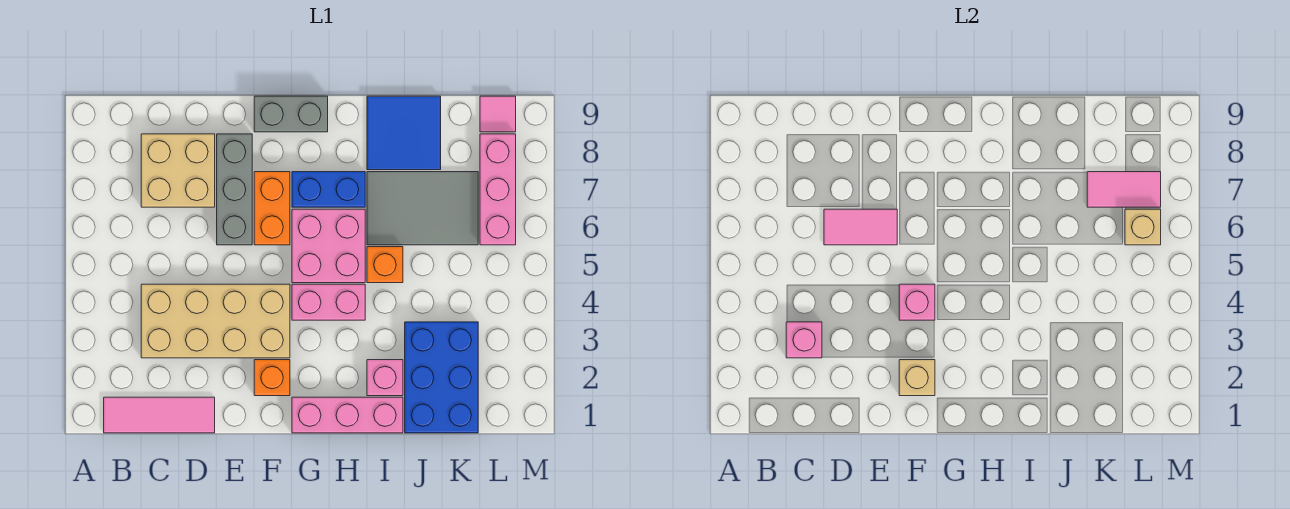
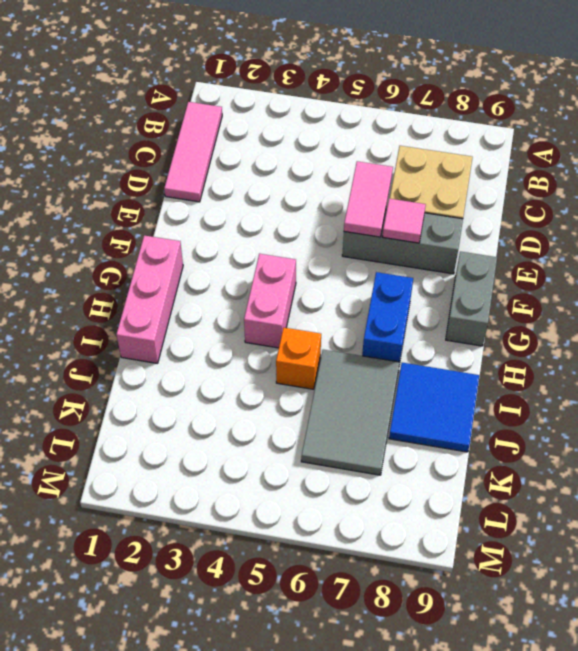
pink 1x1 tile [383,198,426,243] -> pink 1x1 tile moved to [480,96,516,132]
none -> tan 2x4 brick [141,284,290,358]
none -> orange 1x1 brick [254,360,290,396]
none -> orange 1x2 brick [254,172,290,245]

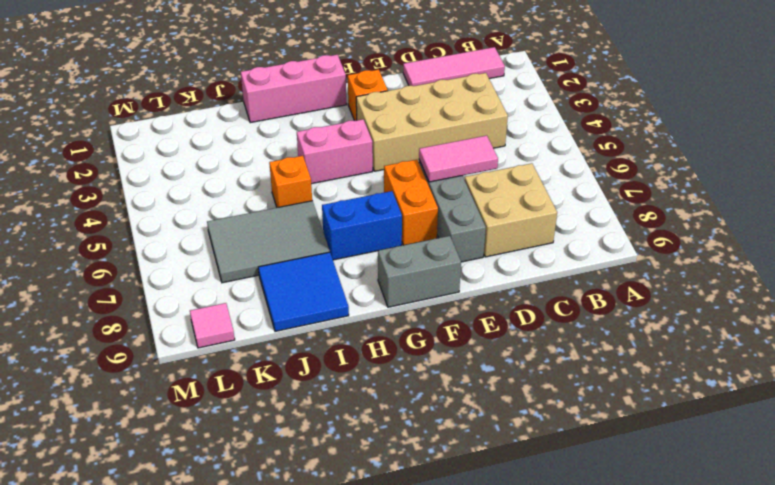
none -> pink 2x2 brick [292,209,365,283]
none -> pink 1x1 brick [367,360,403,396]
none -> blue 2x3 brick [405,322,478,433]

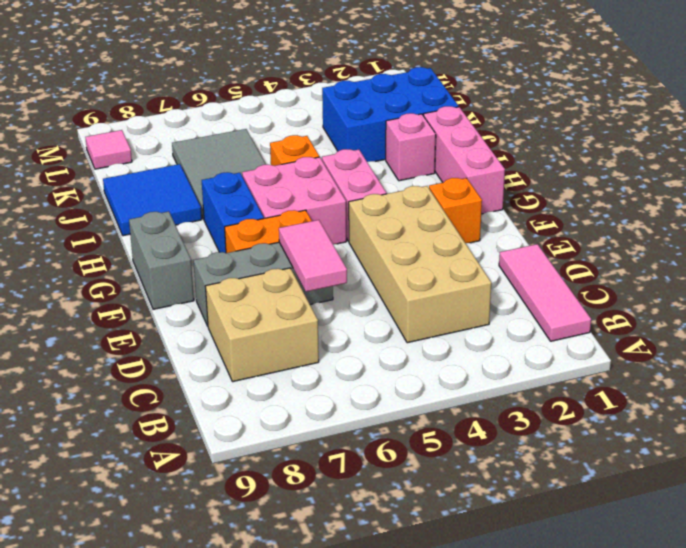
none -> pink 1x3 brick [480,134,516,245]
none -> pink 1x1 brick [786,322,822,358]
none -> tan 1x1 brick [899,360,935,396]

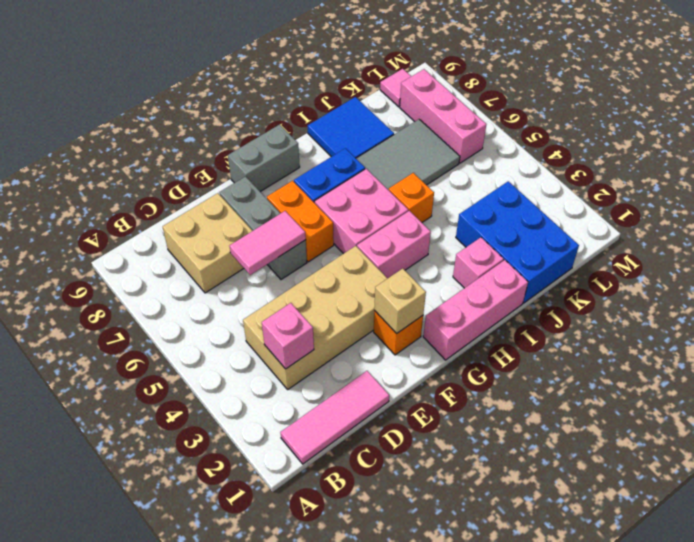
none -> pink 1x1 brick [899,284,935,320]
none -> pink 1x2 tile [1087,172,1161,207]
none -> tan 1x1 brick [1125,209,1161,245]

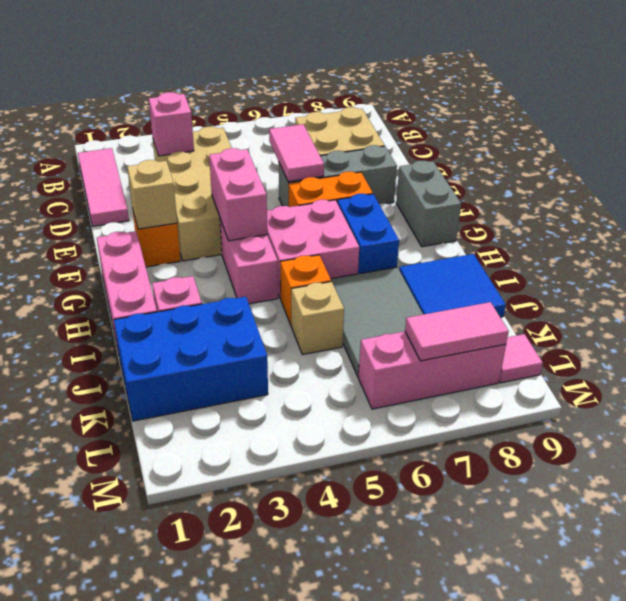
pink 1x2 brick [209,148,267,241] -> pink 1x1 brick [899,284,935,320]
tan 1x1 brick [291,282,344,355] -> tan 1x1 brick moved to [1125,209,1161,245]
pink 1x2 tile [405,302,509,361] -> pink 1x2 tile turned to [1087,172,1161,207]

